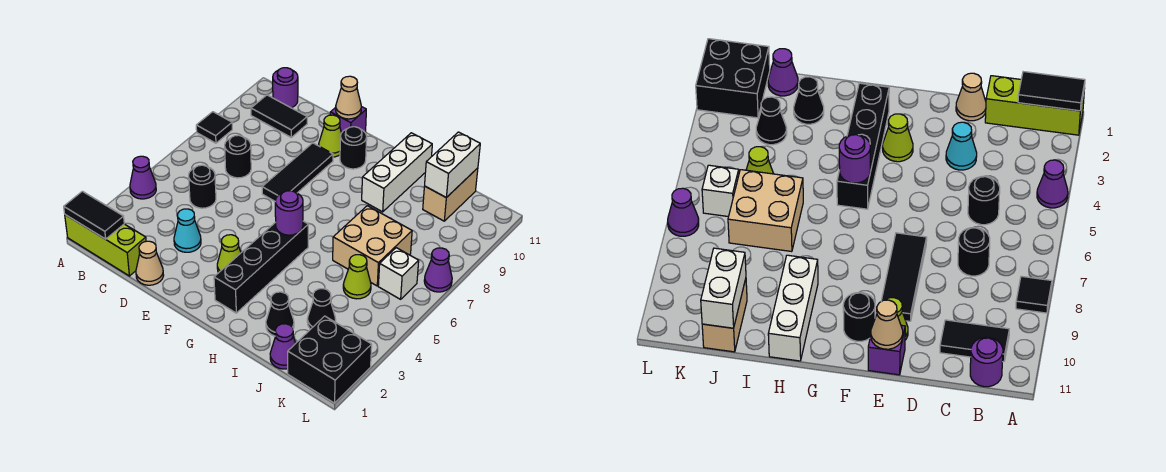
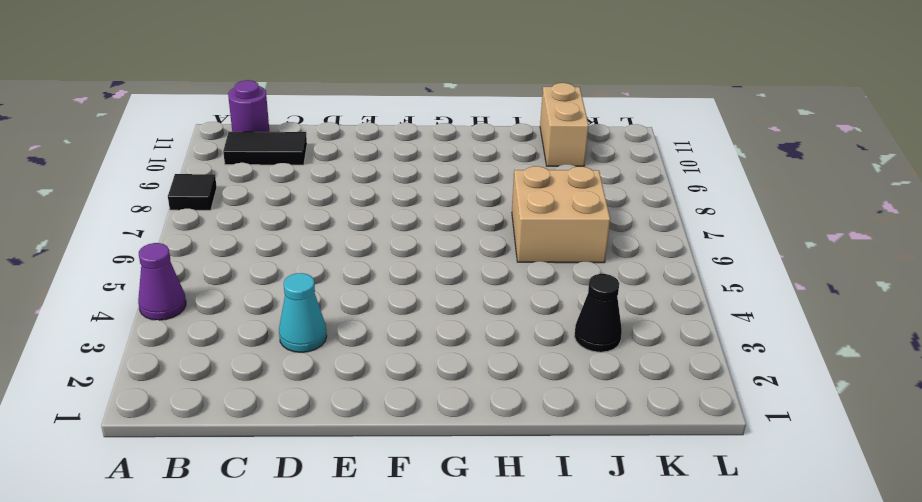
none -> lime 1x3 brick [65,215,146,276]
none -> black 1x1 round brick [189,165,216,208]
none -> black 1x1 round brick [225,135,251,178]

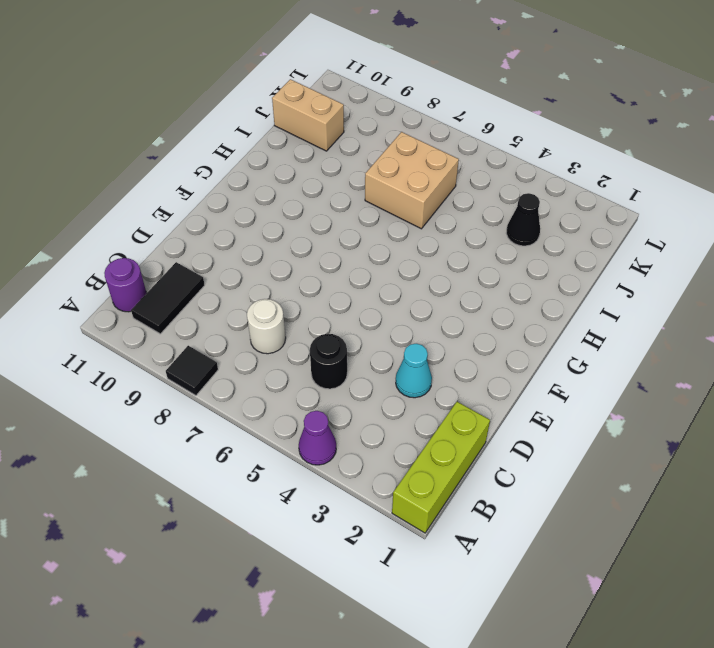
white 1x1 round brick [247,299,286,354] -> black 1x1 round brick [225,135,251,178]
none -> tan 1x1 cone [136,241,164,285]
none -> black 1x3 tile [262,143,333,201]
none -> lime 1x1 cone [319,115,341,157]

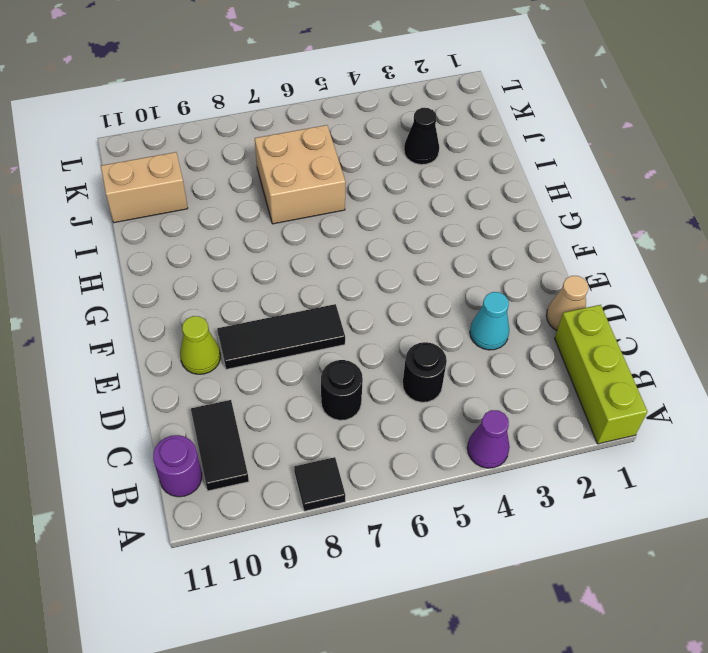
none -> purple 1x1 brick [330,107,366,133]
none -> lime 1x1 cone [217,235,241,273]
none -> black 1x1 round brick [340,127,367,169]

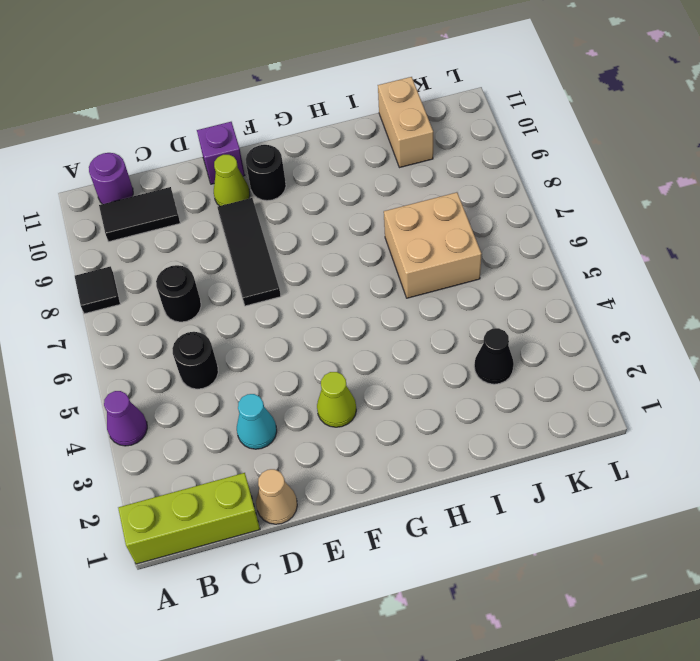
none -> black 1x4 brick [214,221,308,313]
none -> white 1x3 brick [362,133,432,212]
none -> black 1x1 cone [266,292,294,336]

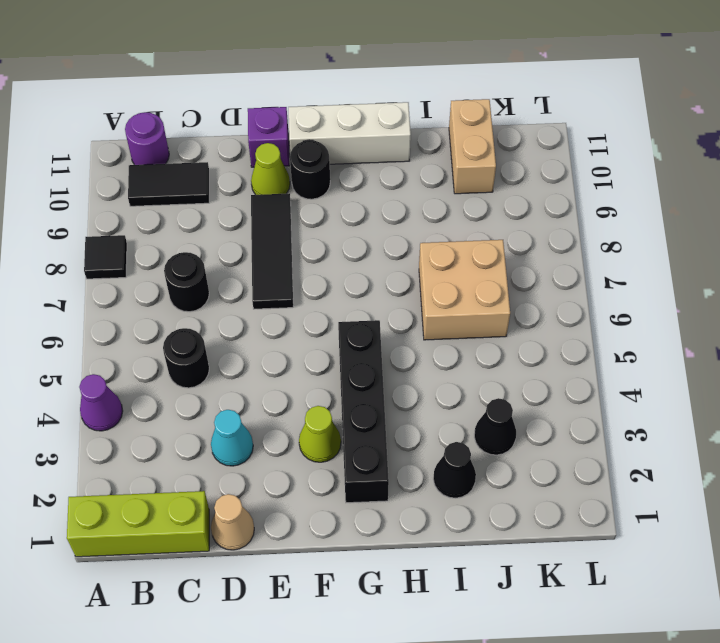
white 1x3 brick [289,102,411,164] -> white 1x3 brick turned to [362,133,432,212]
none -> purple 1x1 cone [270,324,296,369]
none -> lime 1x1 cone [343,255,371,299]
none -> black 2x2 brick [288,316,372,403]

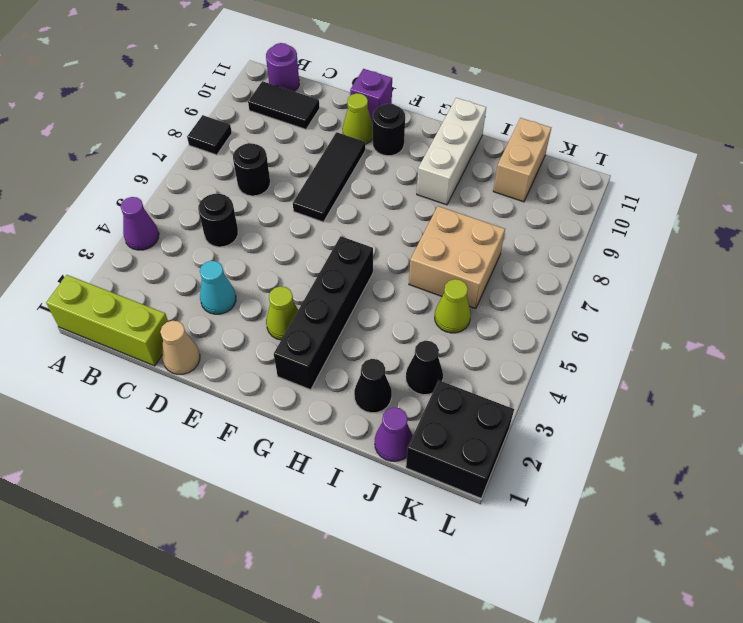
none -> white 1x1 brick [378,248,419,299]
none -> purple 1x1 cone [424,248,452,292]
none -> black 1x2 tile [64,191,124,239]

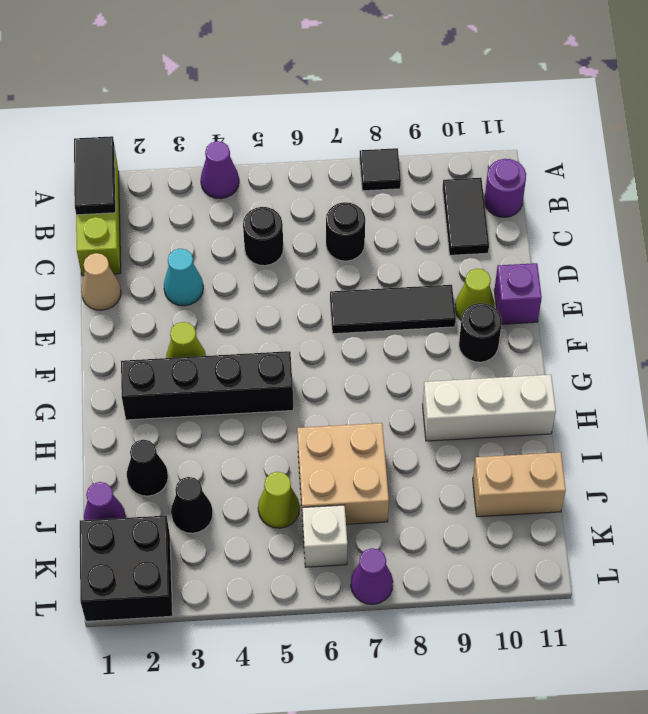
none -> tan 1x1 cone [336,76,361,119]
none -> purple 1x1 round brick [275,191,303,235]
none -> white 1x2 brick [425,132,480,198]

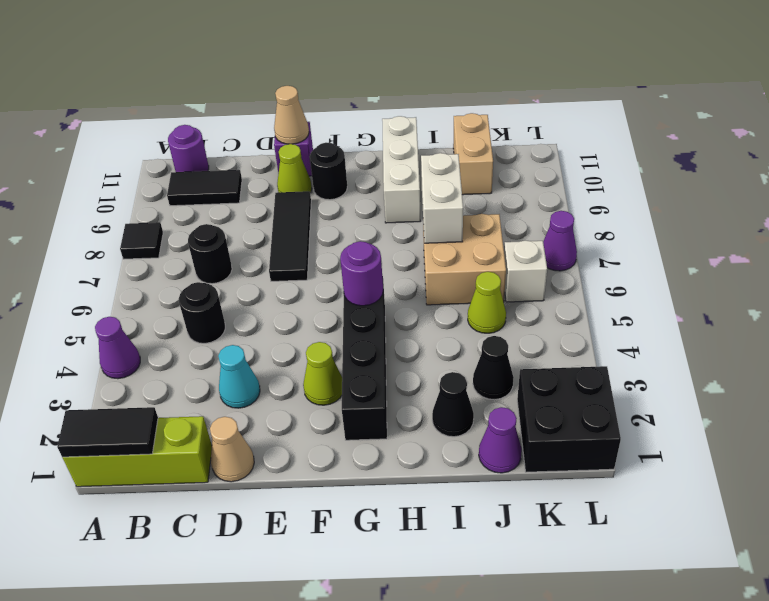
white 1x2 brick [421,153,463,243] -> white 1x2 brick moved to [425,132,480,198]

